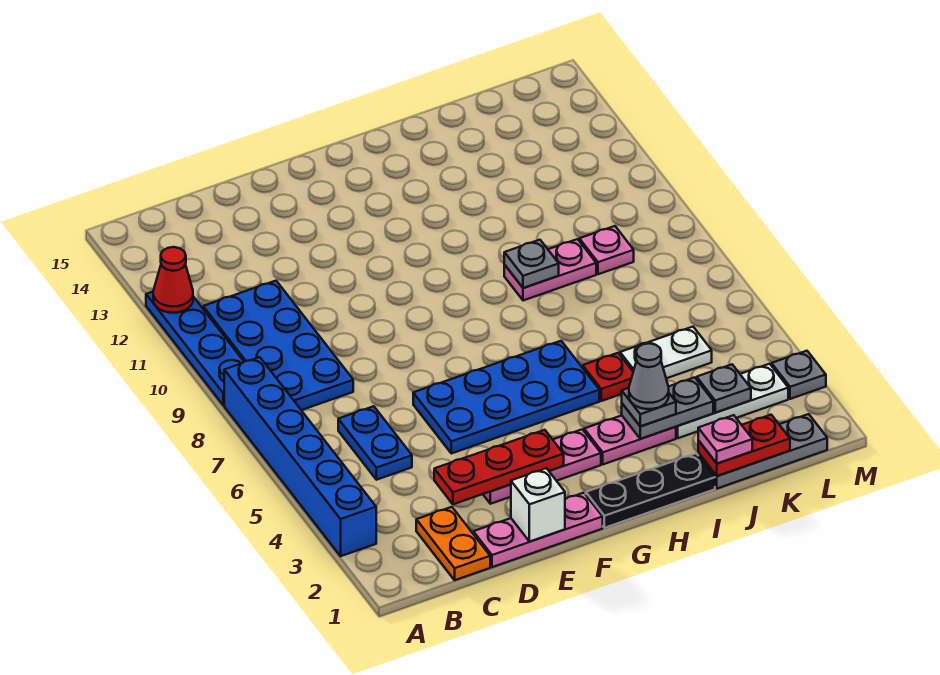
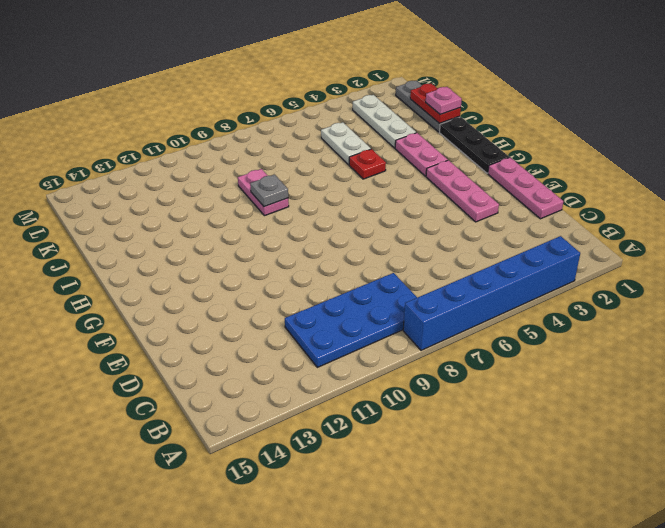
none -> blue 1x4 plate [146,292,244,405]
none -> orange 1x2 plate [416,507,490,580]
none -> blue 1x2 plate [338,406,412,480]

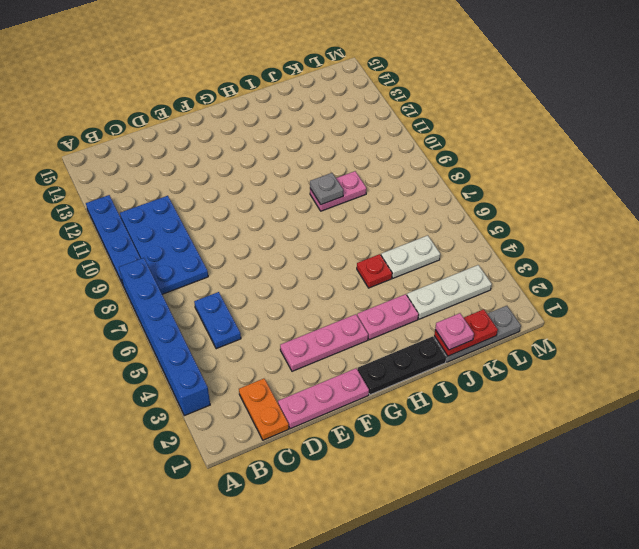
none -> blue 2x4 plate [413,341,599,454]
none -> pink 1x1 plate [579,226,634,274]
none -> grey 1x1 plate [772,351,826,399]

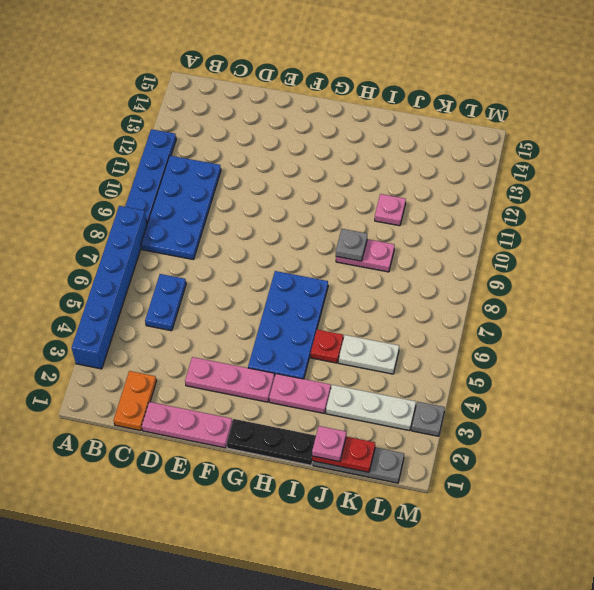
blue 2x4 plate [248,271,328,379] -> blue 2x4 plate turned to [413,341,599,454]
pink 1x1 plate [375,194,406,226] -> pink 1x1 plate moved to [579,226,634,274]
none -> red 1x1 cone [153,247,193,313]
none -> red 1x3 plate [434,430,564,504]
none -> white 1x1 brick [511,468,565,542]

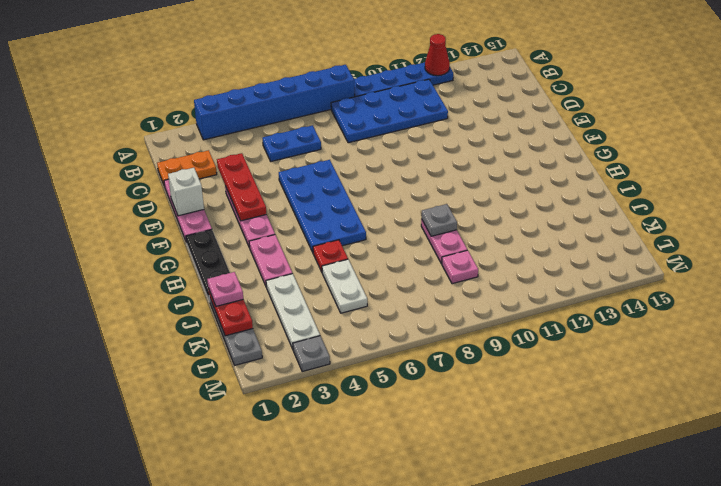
none -> grey 1x2 plate [622,377,713,439]
none -> grey 1x1 plate [697,365,751,413]
none -> grey 1x1 plate [622,388,676,426]

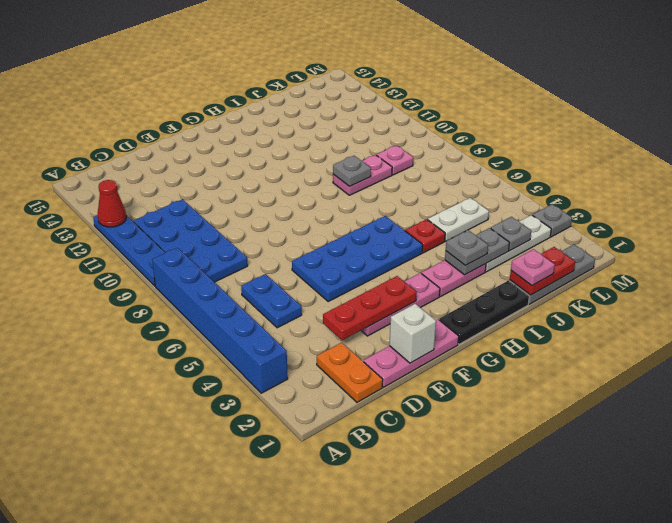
none -> grey 1x1 cone [629,343,669,409]

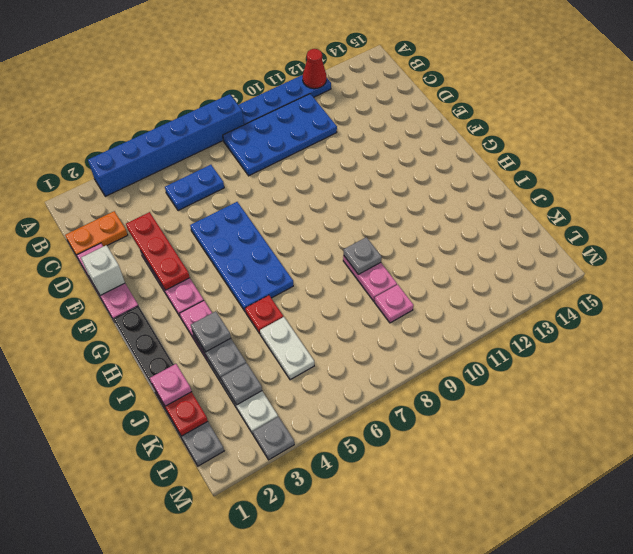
none -> grey 1x1 cone [629,343,669,409]

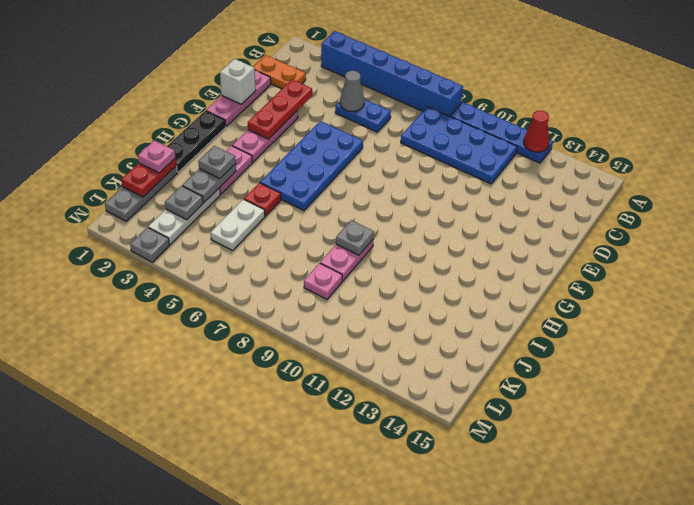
grey 1x1 cone [340,71,365,111] -> grey 1x1 cone moved to [629,343,669,409]

